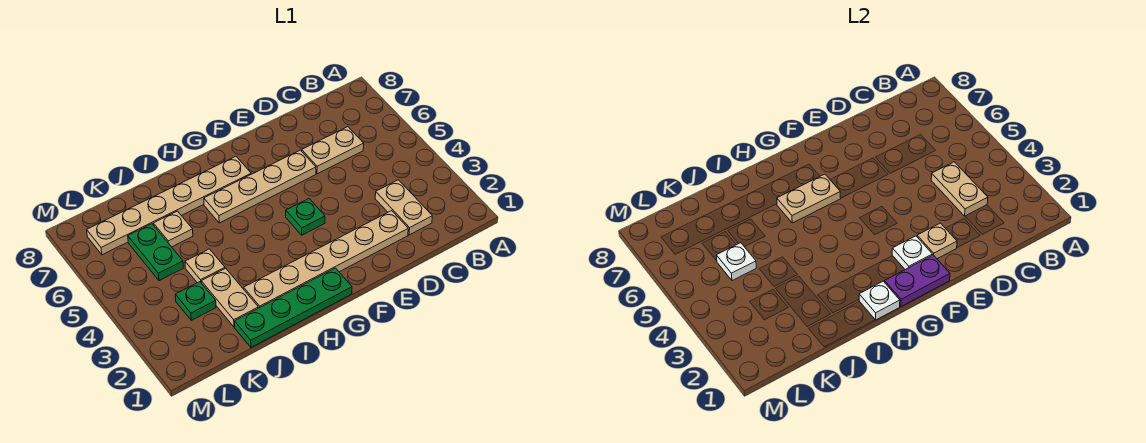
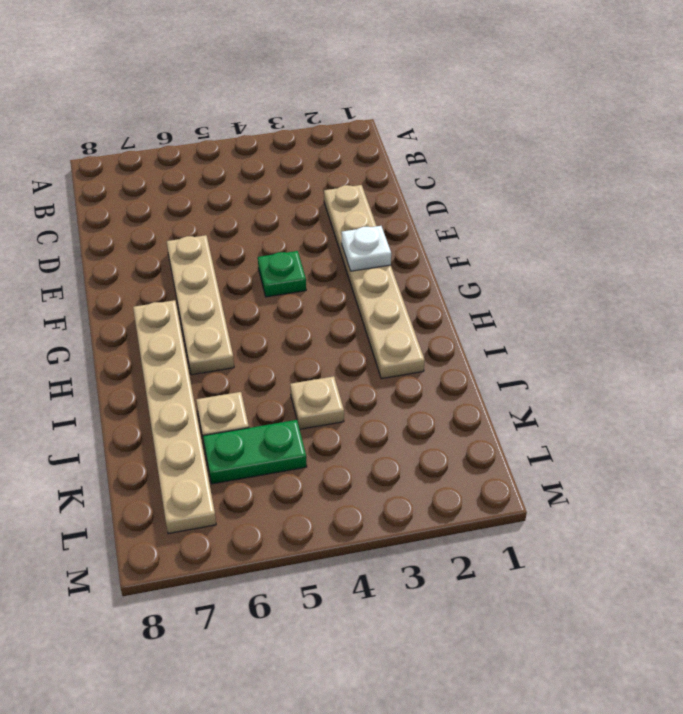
none -> tan 1x2 plate [375,180,432,235]
none -> tan 1x2 plate [302,127,364,174]
none -> green 1x4 plate [235,268,352,347]

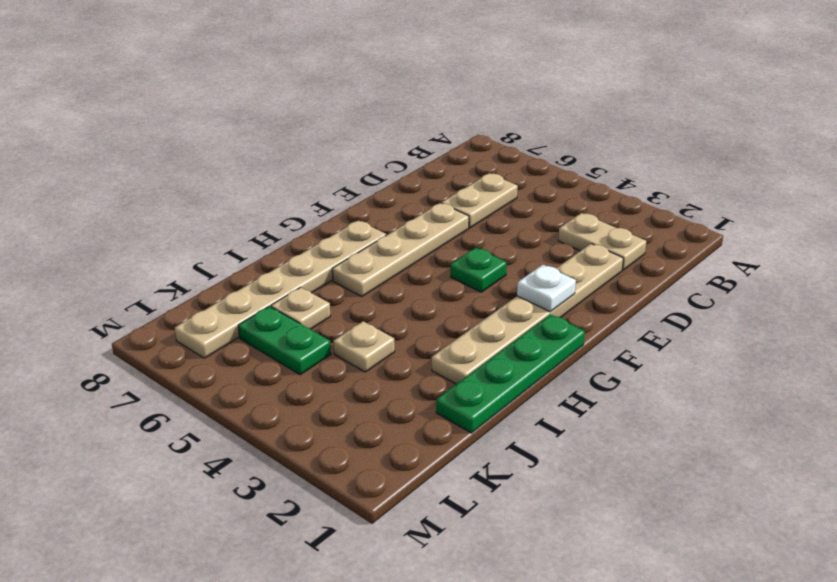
none -> tan 1x2 plate [201,268,258,327]
none -> green 1x1 plate [175,282,216,320]
none -> tan 1x2 plate [931,162,988,216]

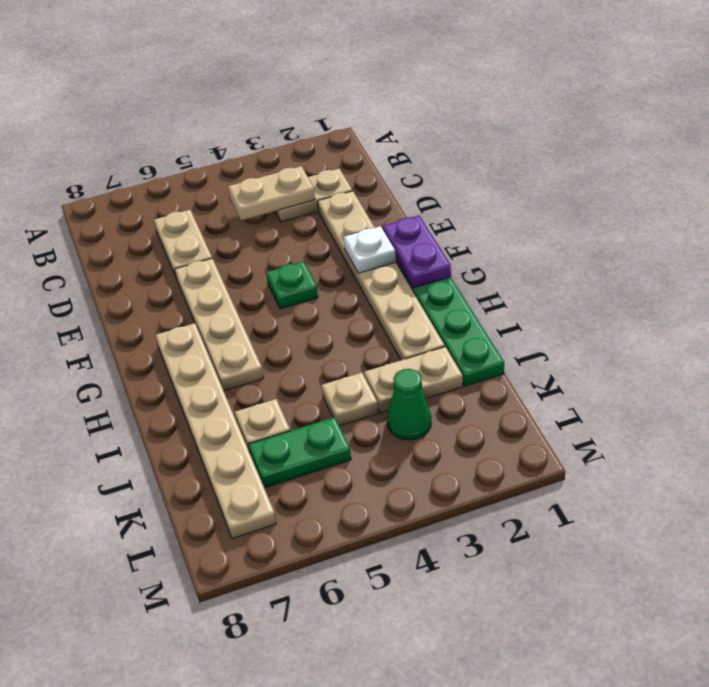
green 1x1 cone [387,369,431,440] -> green 1x1 plate [175,282,216,320]
none -> tan 1x1 plate [917,223,957,259]
none -> tan 1x2 plate [777,174,841,223]
none -> white 1x1 plate [859,281,900,320]

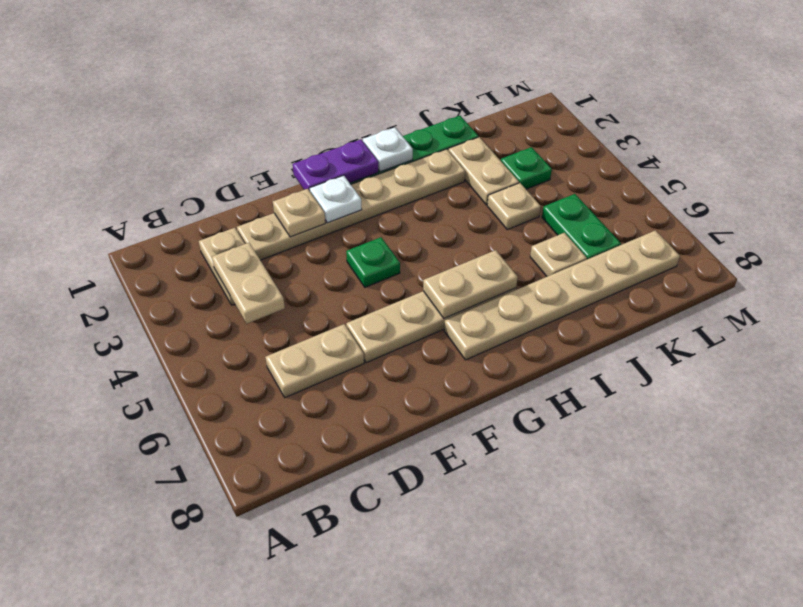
none -> white 1x1 plate [716,243,756,281]

